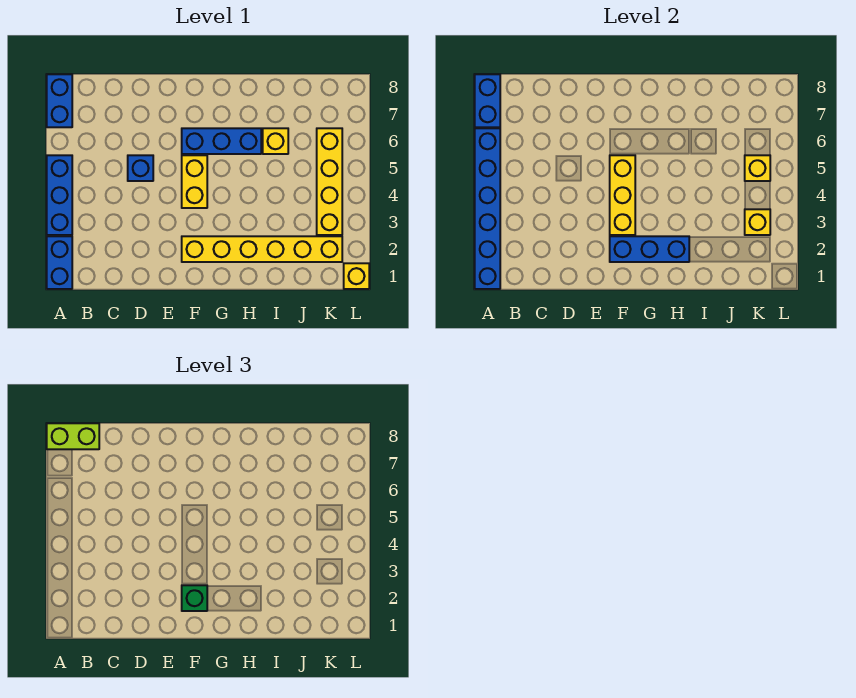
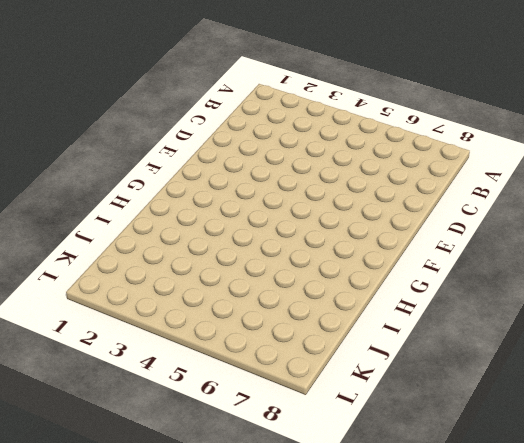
none -> blue 1x2 brick [47,236,72,289]
none -> blue 1x3 brick [47,155,72,235]
none -> blue 1x2 brick [47,74,72,127]

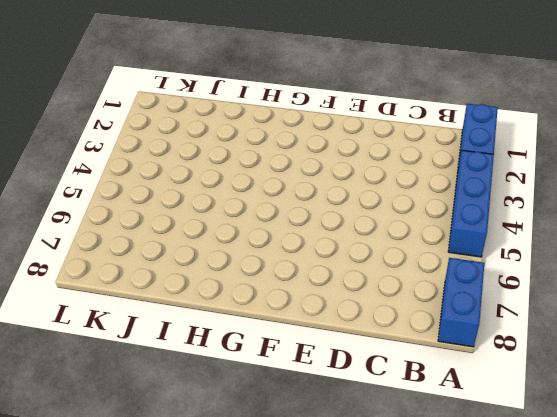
none -> blue 1x1 brick [128,155,153,181]
none -> yellow 1x6 brick [182,236,342,262]
none -> yellow 1x2 brick [182,155,207,208]

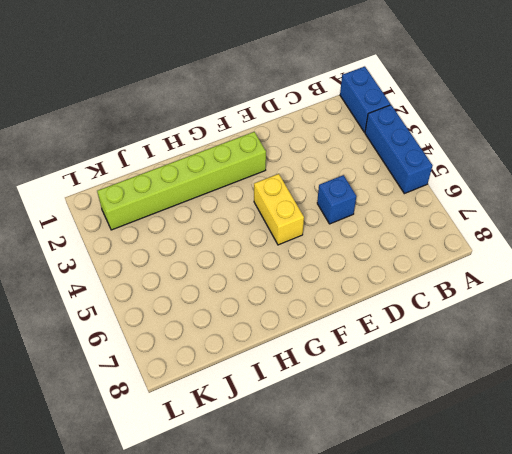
lime 1x6 brick [97,132,266,230] -> yellow 1x6 brick [182,236,342,262]
none -> blue 1x2 brick [47,74,72,127]
none -> blue 1x3 brick [182,128,261,154]
none -> yellow 1x1 brick [263,128,288,154]

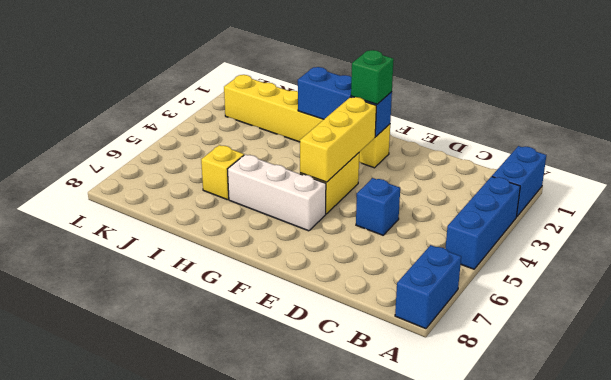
white 1x3 brick [228,154,326,231] -> blue 1x3 brick [182,128,261,154]
none -> yellow 1x4 brick [317,128,342,235]
none -> yellow 1x1 brick [344,263,369,289]
none -> blue 1x6 brick [475,128,500,289]

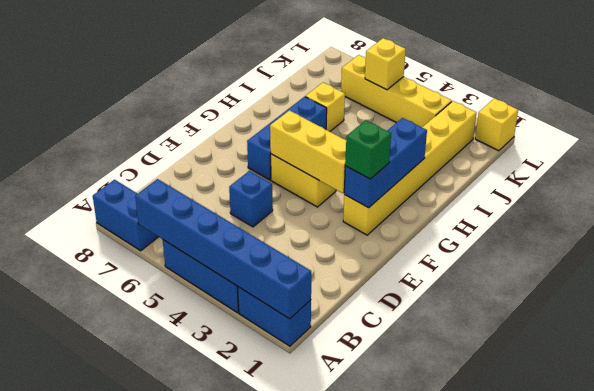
none -> blue 1x2 brick [475,74,500,127]
none -> yellow 1x1 brick [745,209,770,235]
none -> lime 1x2 brick [47,423,99,449]

